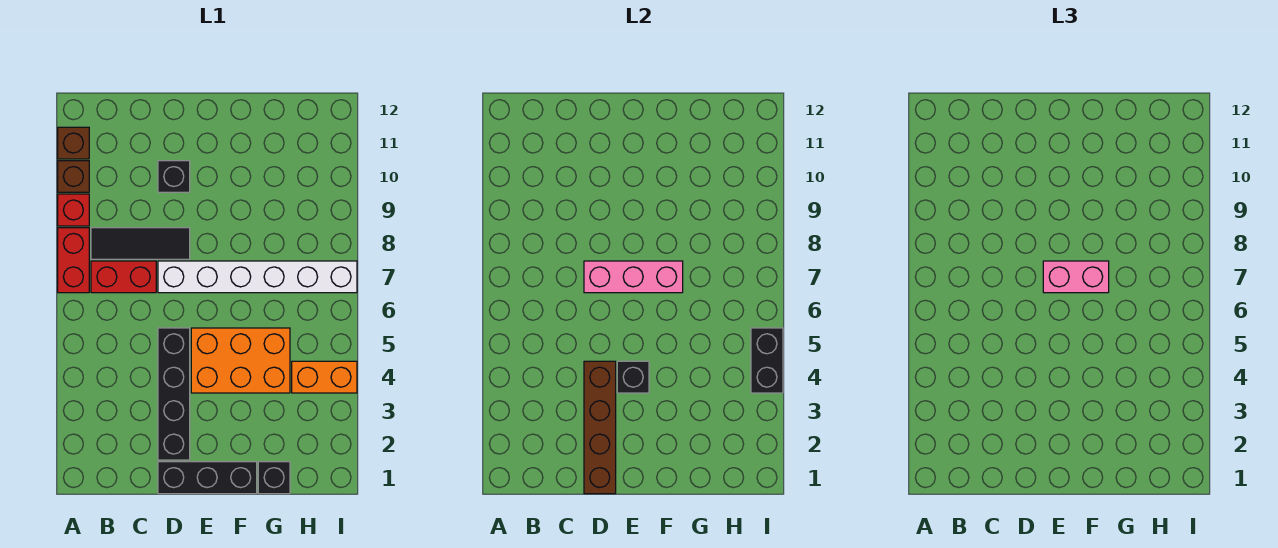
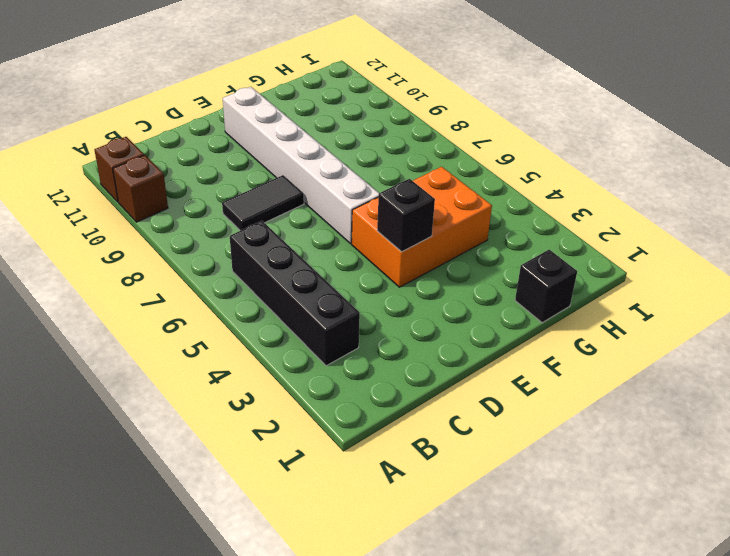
black 1x4 brick [230,221,360,366] -> black 1x4 brick moved to [158,328,190,460]
black 1x2 tile [222,175,304,231] -> black 1x3 tile [91,228,190,259]
white 1x6 brick [223,87,379,244] -> white 1x6 brick turned to [158,261,357,293]
none -> red 1x2 brick [58,228,89,293]
none -> red 1x1 brick [58,194,89,226]
none -> red 1x2 brick [91,261,156,293]

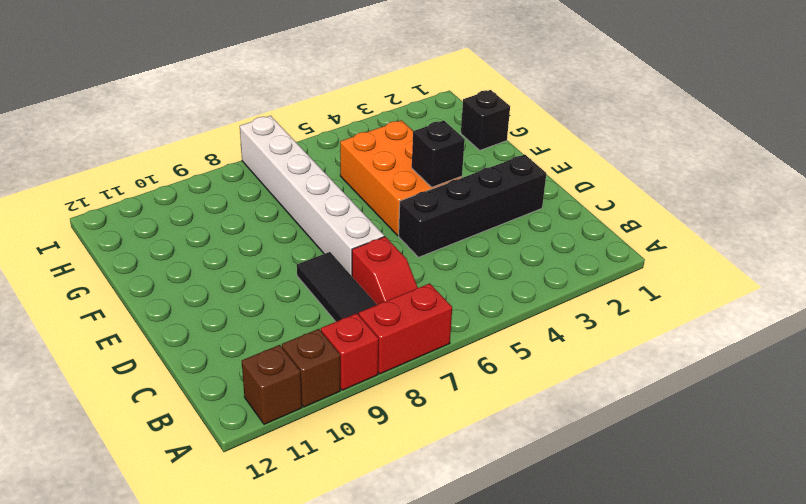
red 1x2 slope [352,237,418,305] -> red 1x2 brick [91,261,156,293]
none -> black 1x3 brick [158,462,257,494]
none -> black 1x1 brick [158,161,190,192]
none -> orange 1x2 brick [292,361,357,393]

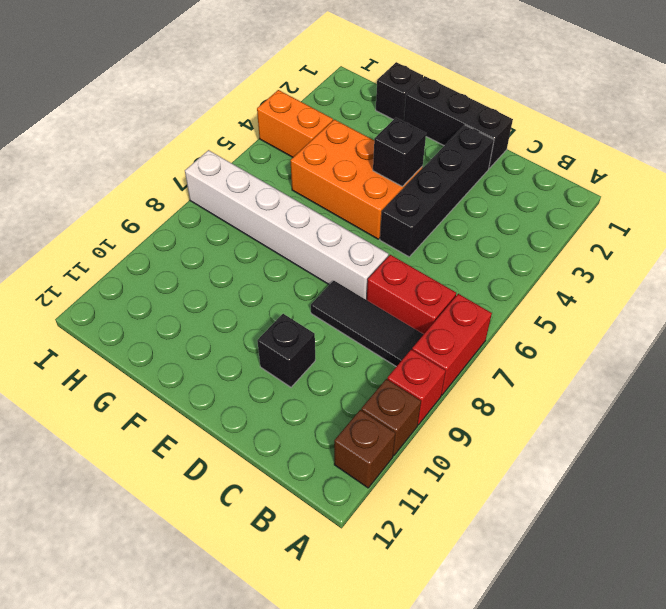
none -> brown 1x4 brick [584,361,616,494]
none -> pink 1x3 brick [584,261,683,293]
none -> black 1x2 brick [751,328,783,393]

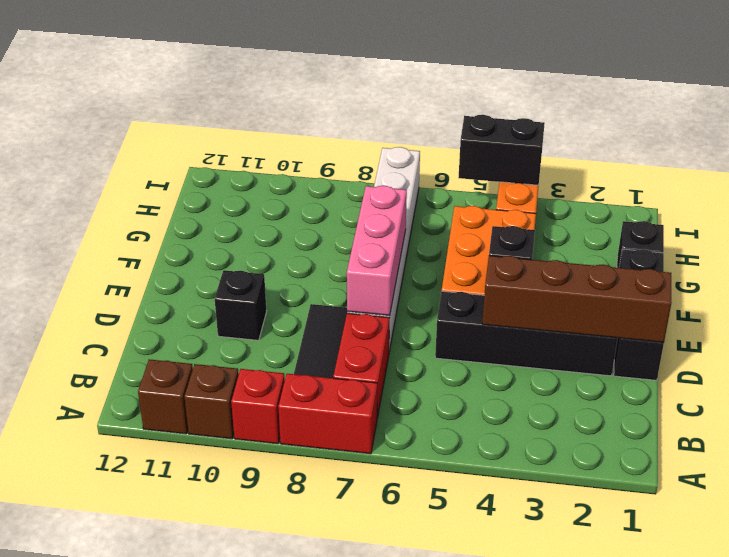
none -> pink 1x2 brick [1043,261,1109,293]

